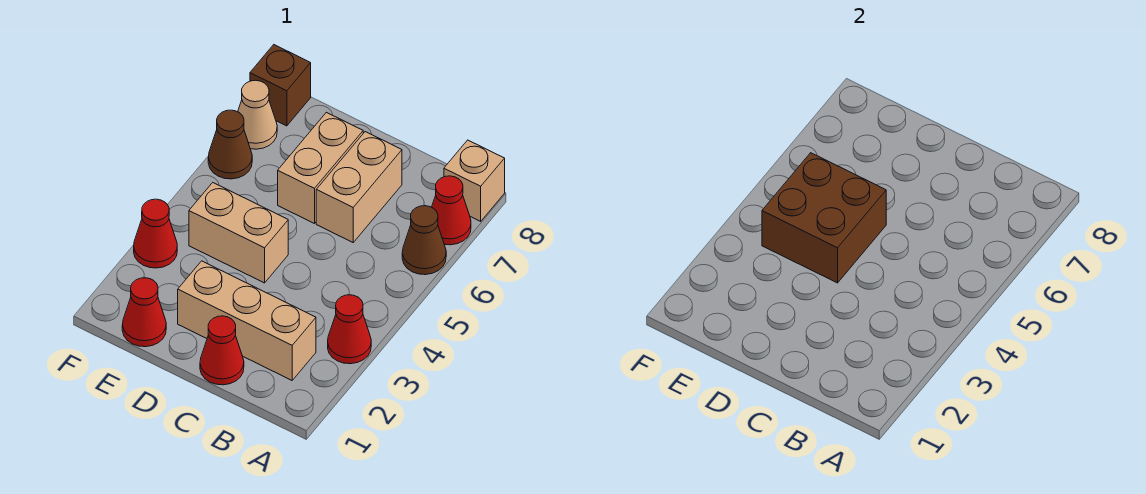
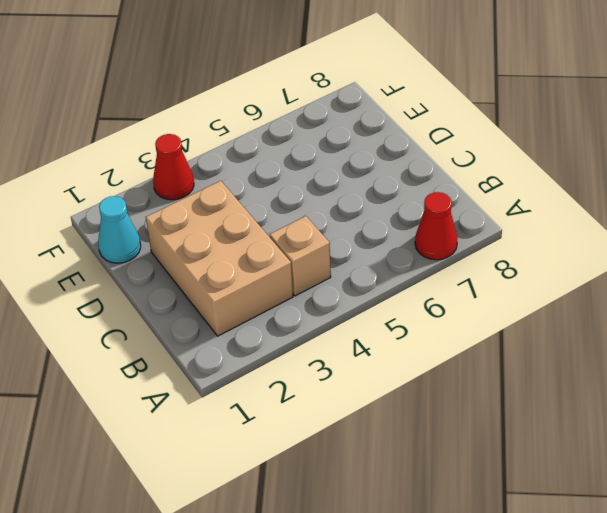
tan 2x3 brick [146,181,293,336] -> tan 1x3 brick [178,261,316,380]
tan 1x1 brick [270,216,331,296] -> tan 1x1 brick moved to [444,140,505,221]
cyan 1x1 cone [98,196,141,263] -> red 1x1 cone [122,278,166,347]
none -> red 1x1 cone [328,295,371,364]
none -> brown 1x1 cone [402,206,446,275]
none -> red 1x1 cone [200,316,244,385]

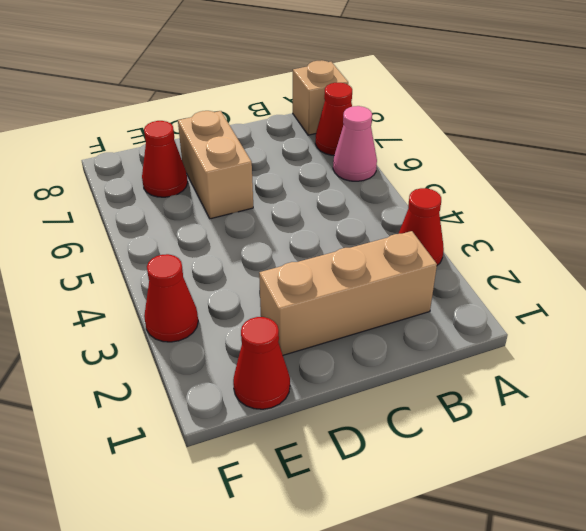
pink 1x1 cone [333,106,377,181] -> brown 1x1 cone [402,206,446,275]
red 1x1 cone [142,121,188,197] -> red 1x1 cone moved to [200,316,244,385]
none -> tan 1x2 brick [316,132,402,242]
none -> tan 1x2 brick [189,183,288,283]
none -> brown 1x1 cone [208,110,252,179]

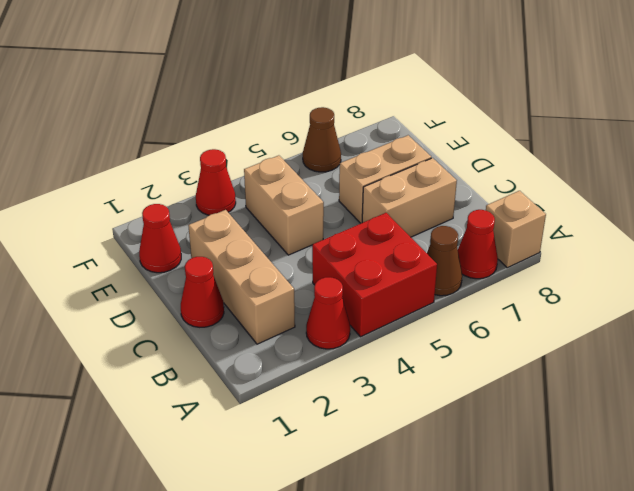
red 2x2 brick [312,213,437,337] -> none
none -> tan 1x1 cone [238,80,277,149]
none -> brown 1x1 brick [250,45,311,126]
none -> brown 2x2 brick [762,153,886,283]

